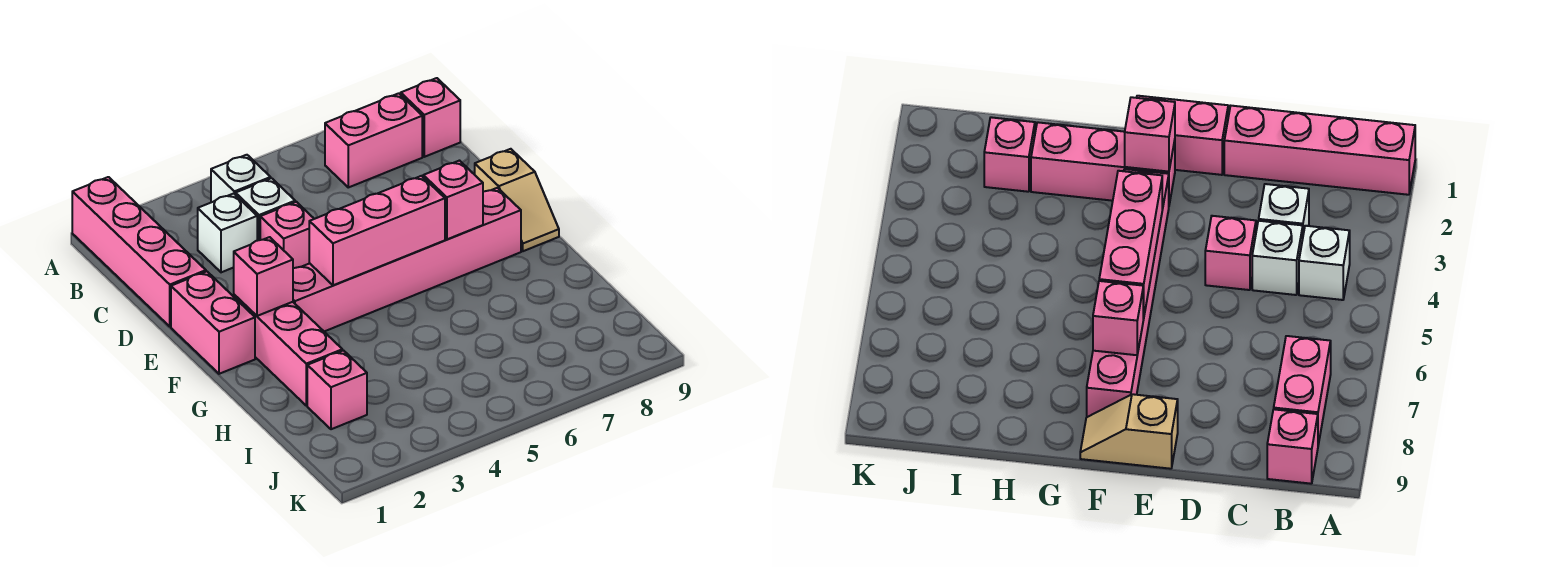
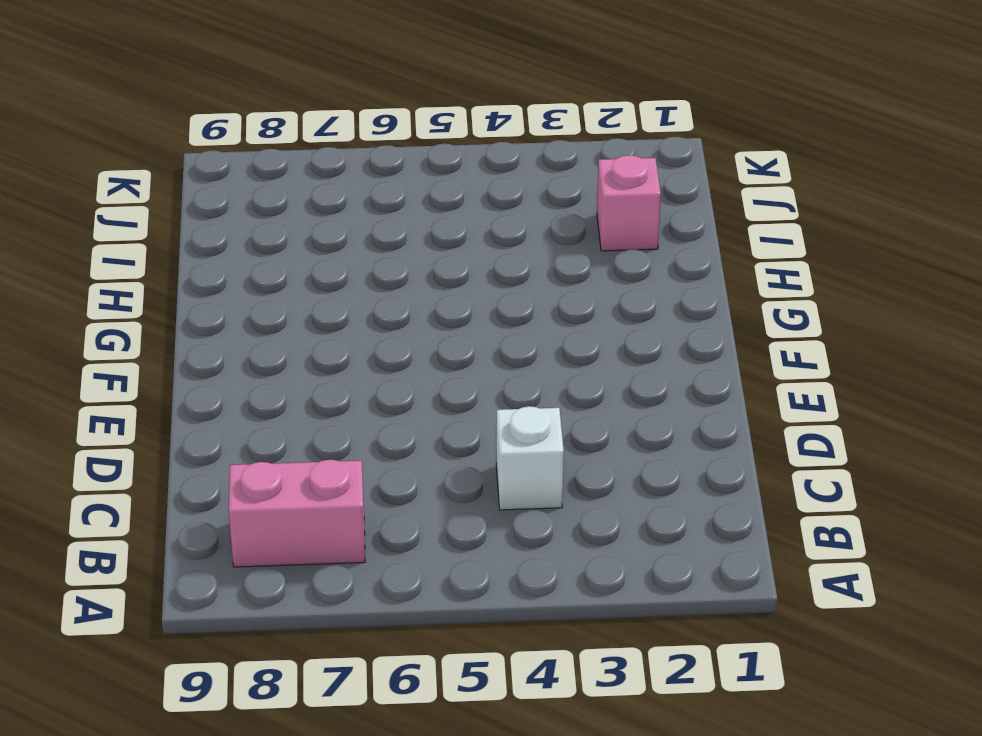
none -> pink 1x4 brick [72,177,206,326]
none -> white 1x1 brick [211,155,271,202]
none -> pink 1x1 brick [401,78,460,157]

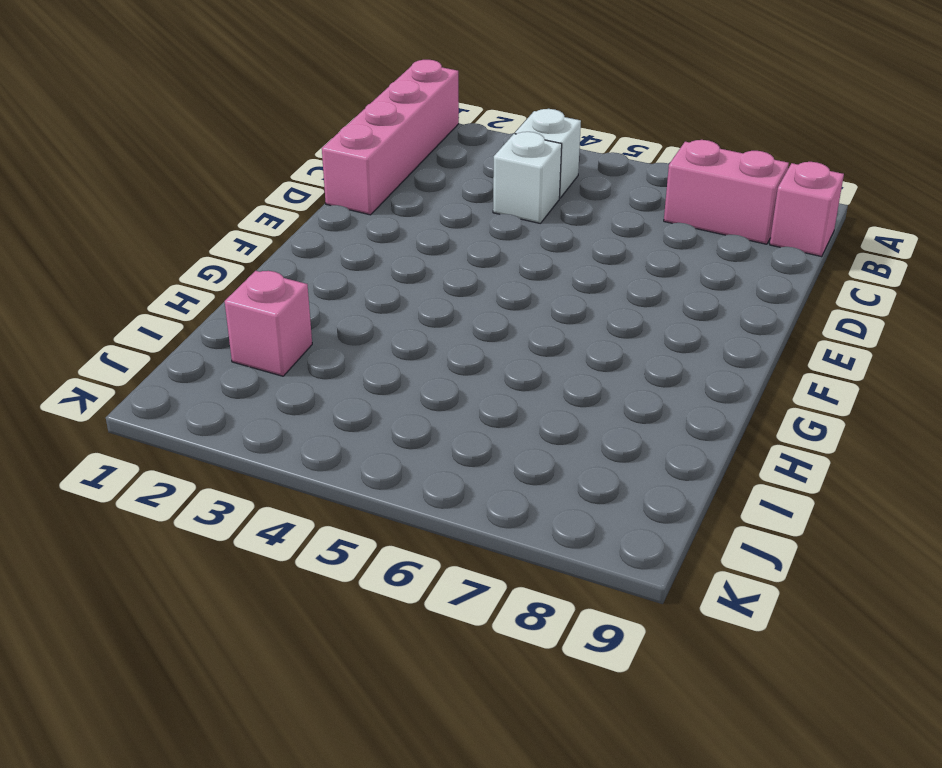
none -> white 1x1 brick [198,194,257,272]
none -> pink 1x1 brick [260,202,314,268]
none -> pink 1x2 brick [171,271,255,374]

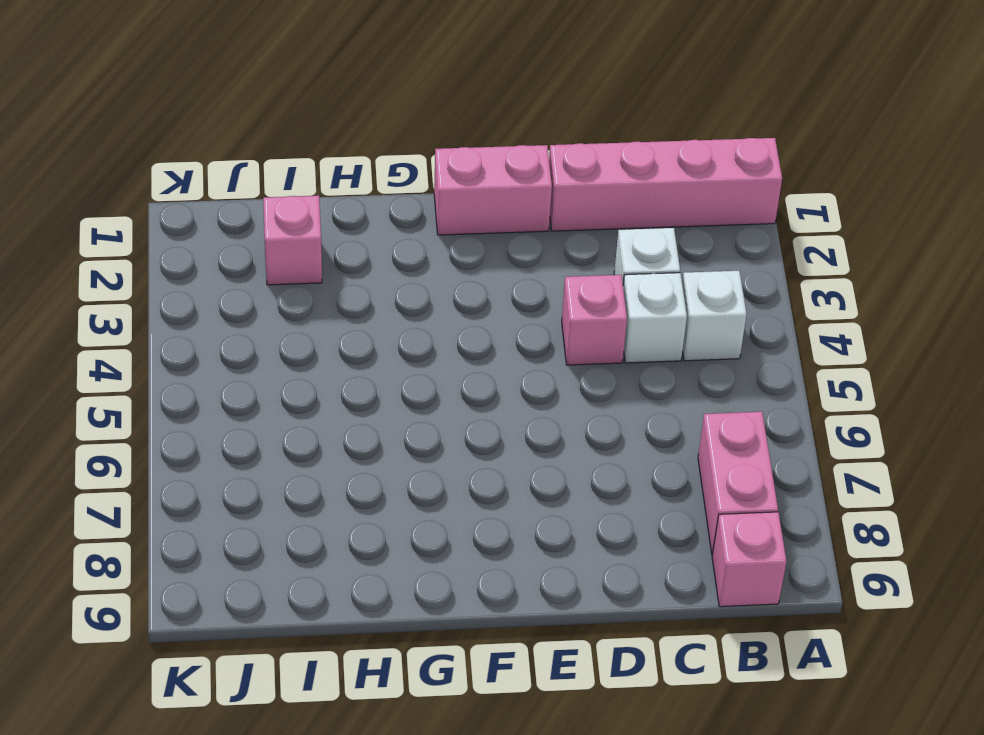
none -> tan 1x2 slope [475,149,559,251]
none -> pink 1x3 brick [234,295,342,406]
none -> pink 1x6 brick [293,188,521,331]

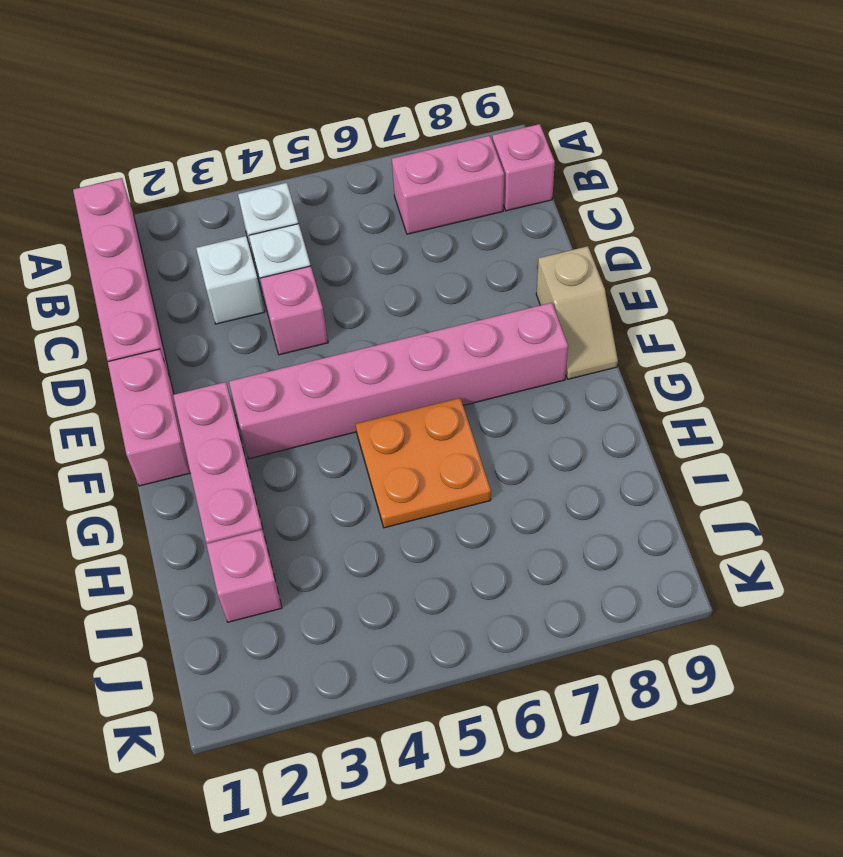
orange 2x2 plate [356,398,491,528] -> none
none -> pink 1x1 brick [234,237,293,316]
none -> pink 1x3 brick [309,176,445,285]
none -> pink 1x1 brick [423,161,483,239]

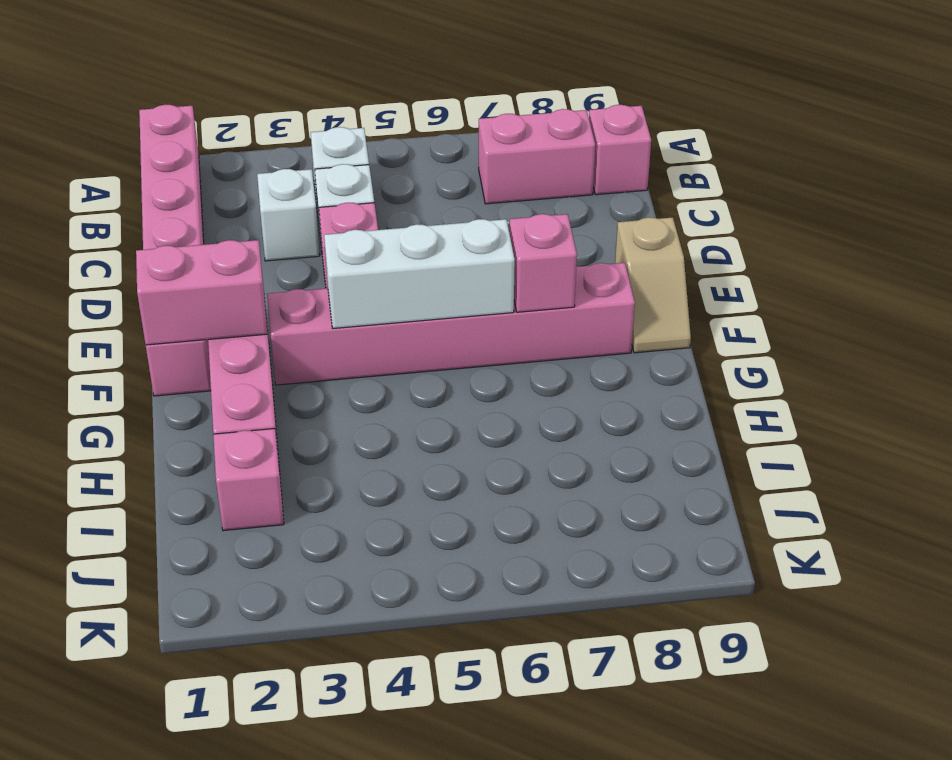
pink 1x2 brick [136,240,267,345] -> pink 1x1 brick [234,237,293,316]
white 1x3 brick [324,219,515,328] -> pink 1x3 brick [309,176,445,285]

